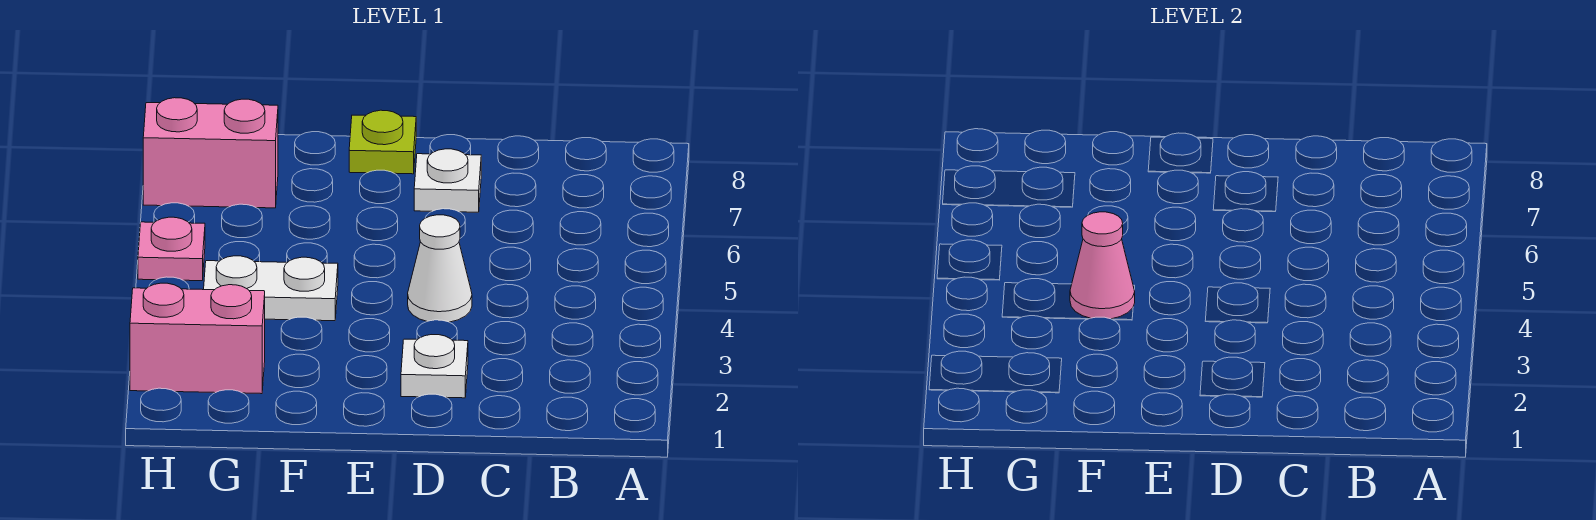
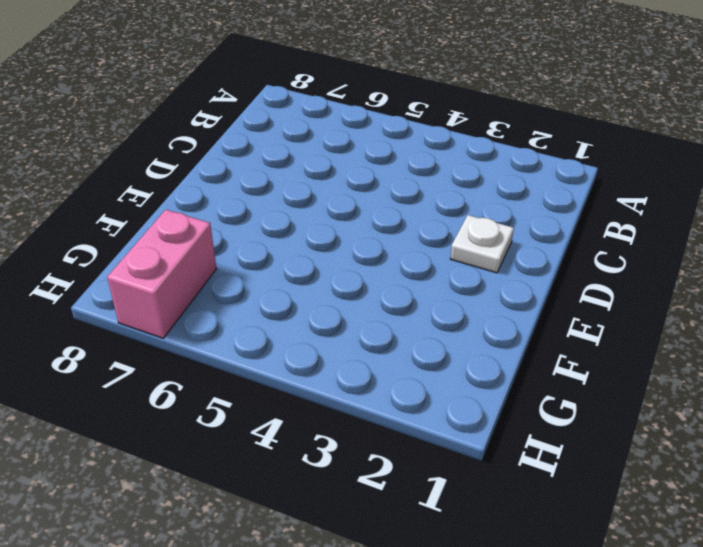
none -> white 1x1 cone [408,215,472,322]
none -> white 1x1 plate [414,149,481,212]

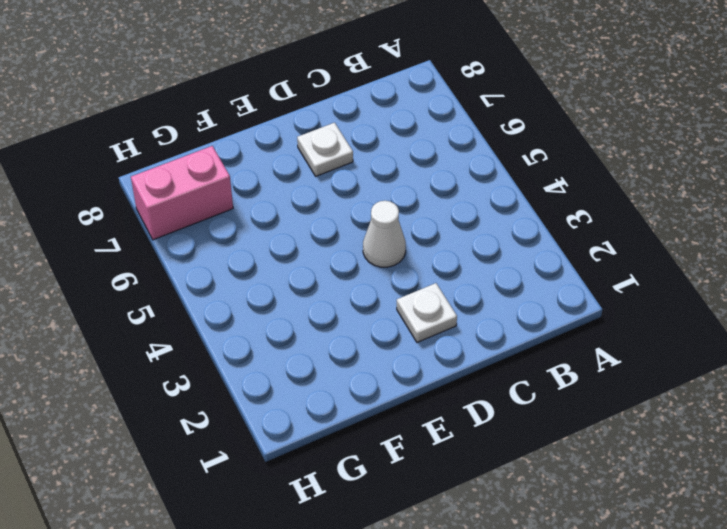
none -> lime 1x1 plate [349,110,416,174]
none -> white 1x2 plate [204,256,338,321]

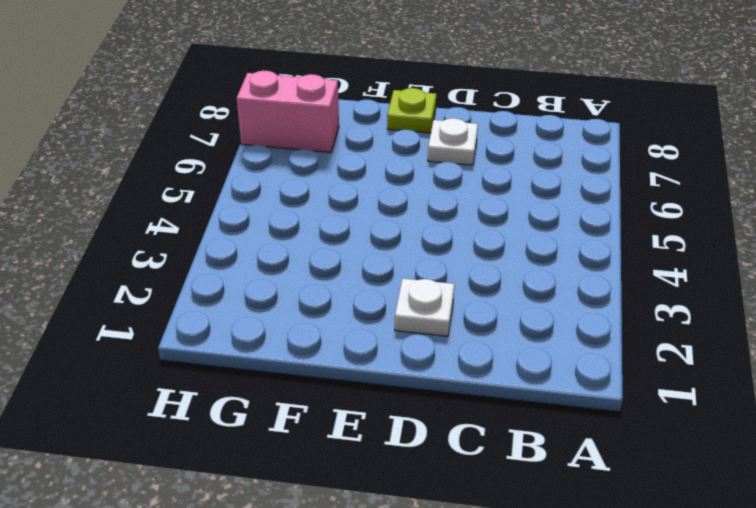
none -> white 1x1 cone [408,215,472,322]
none -> white 1x2 plate [204,256,338,321]

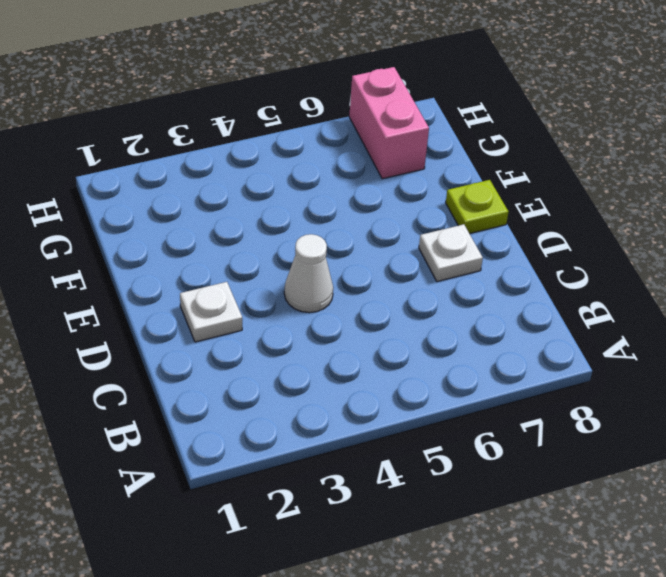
none -> white 1x2 plate [204,256,338,321]
none -> pink 1x2 brick [130,283,265,394]

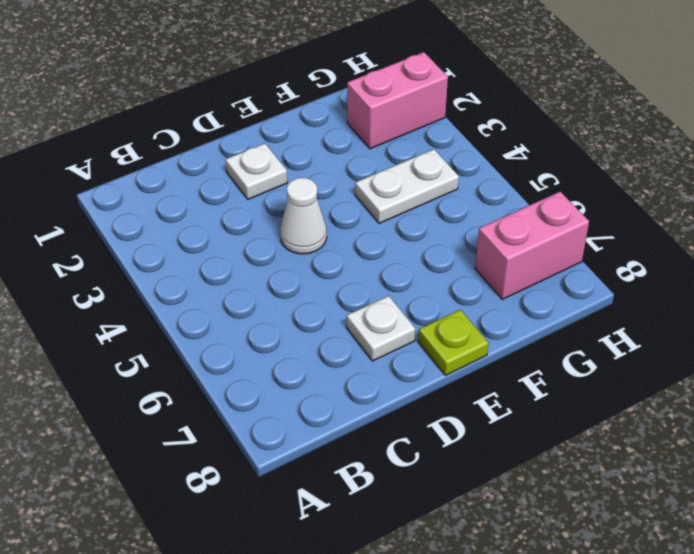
none -> pink 1x1 plate [138,217,205,281]
none -> pink 1x1 cone [1070,212,1135,319]

